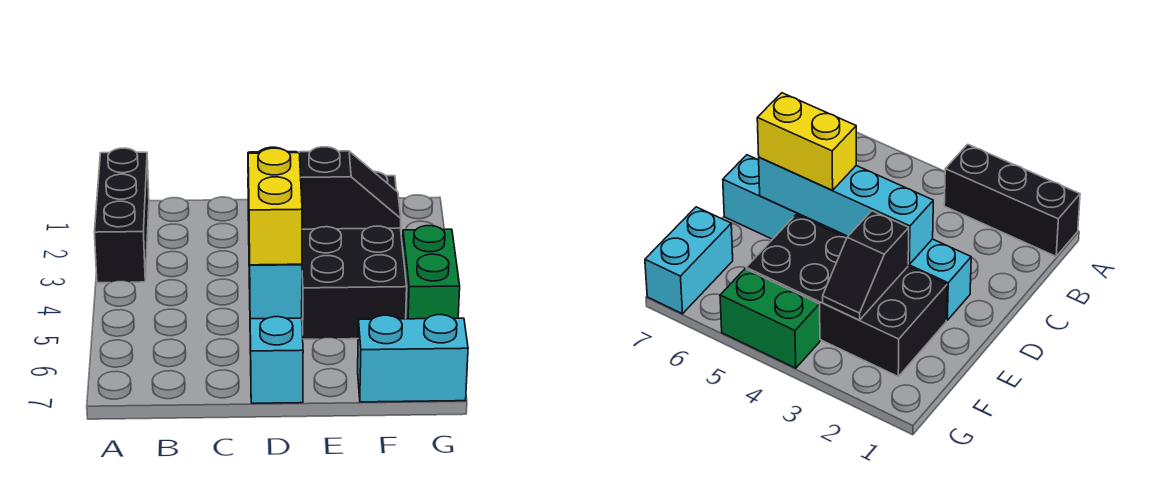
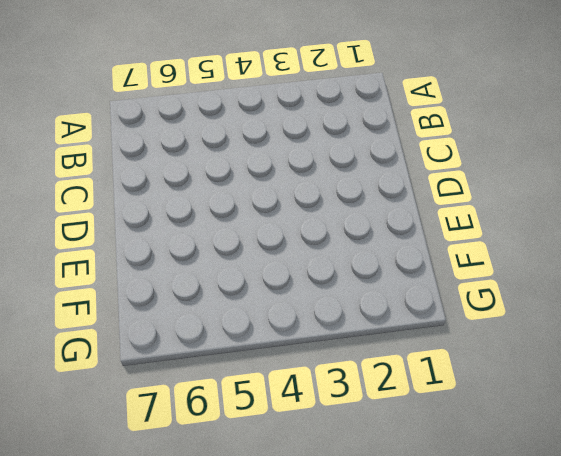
none -> black 1x3 brick [94,148,149,283]
none -> cyan 1x6 brick [248,206,303,403]

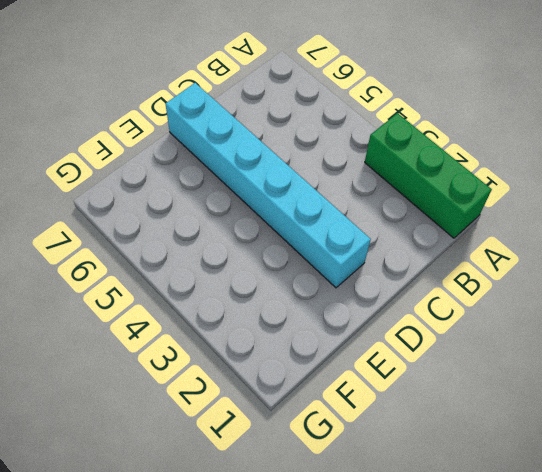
green 1x3 brick [365,113,492,238] -> black 1x3 brick [94,148,149,283]
none -> black 2x4 brick [302,172,407,339]
none -> cyan 1x2 brick [358,315,468,402]

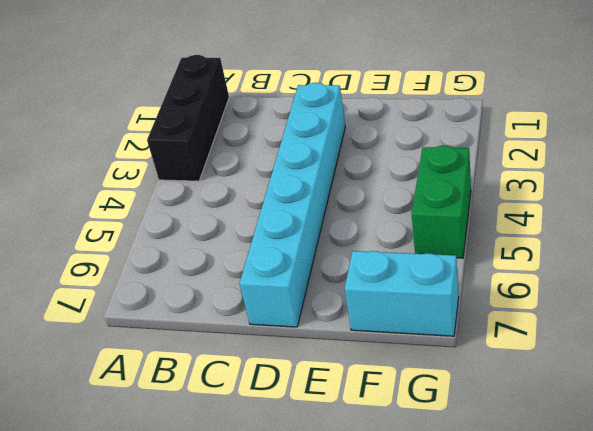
none -> black 2x4 brick [302,172,407,339]
none -> cyan 1x4 brick [248,147,302,319]

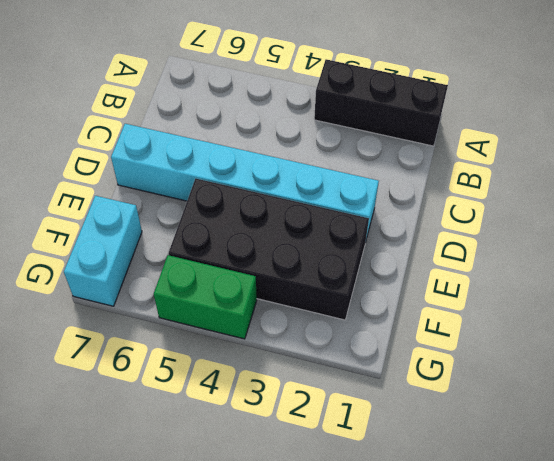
none -> cyan 1x4 brick [248,147,302,319]
none -> black 1x2 slope [299,147,401,229]

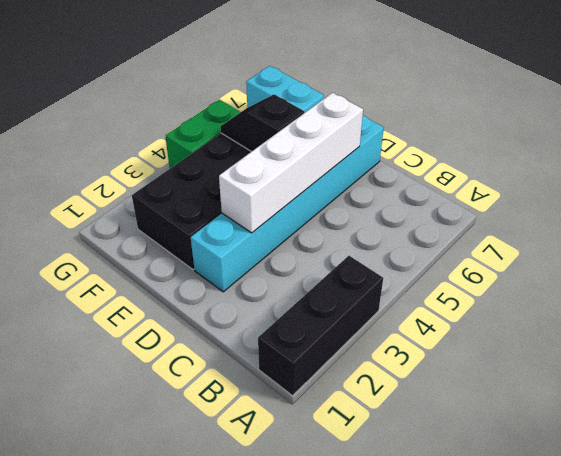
white 1x4 brick [219,93,363,233] -> cyan 1x4 brick [248,147,302,319]
black 1x2 slope [220,94,304,152] -> black 1x2 slope moved to [299,147,401,229]
none -> yellow 1x2 brick [248,148,302,265]

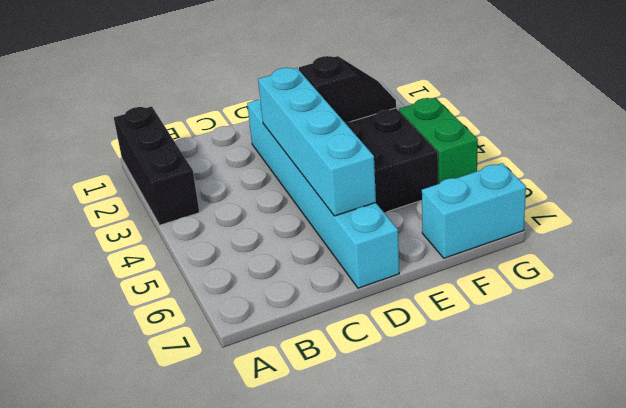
none -> yellow 1x2 brick [248,148,302,265]

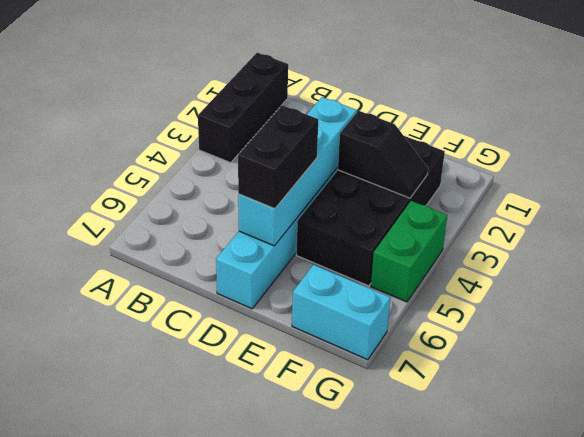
black 1x2 brick [238,105,318,209] -> yellow 1x2 brick [248,148,302,265]

